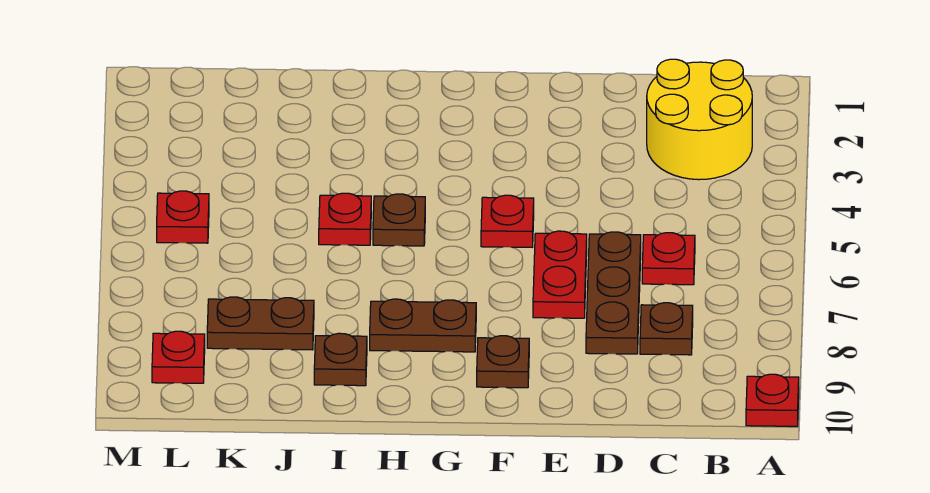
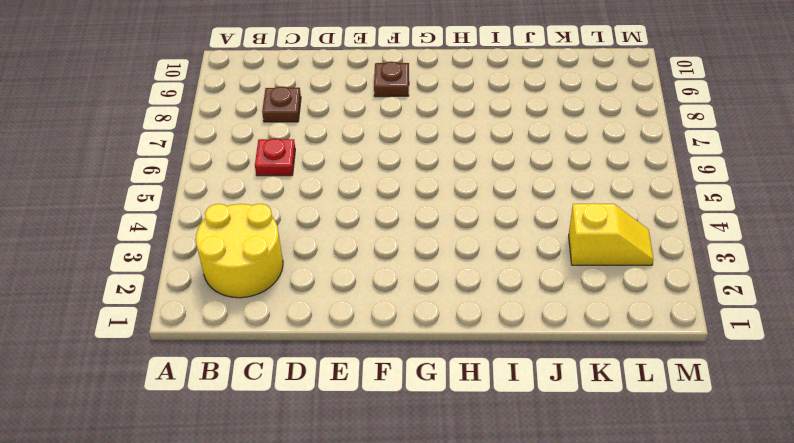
yellow 1x2 slope [569,203,654,265] -> none
none -> red 1x1 plate [746,374,799,426]
none -> brown 1x3 plate [586,232,641,354]
none -> red 1x2 plate [533,231,587,318]

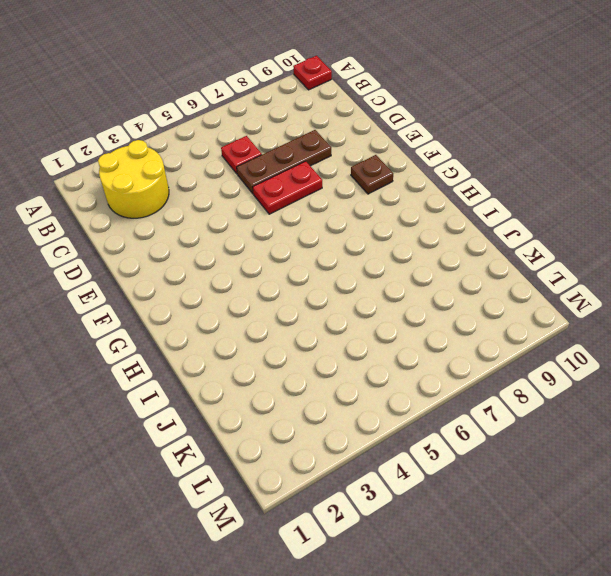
none -> brown 1x1 plate [640,303,693,355]
none -> red 1x1 plate [481,195,534,247]
none -> brown 1x2 plate [370,299,476,352]

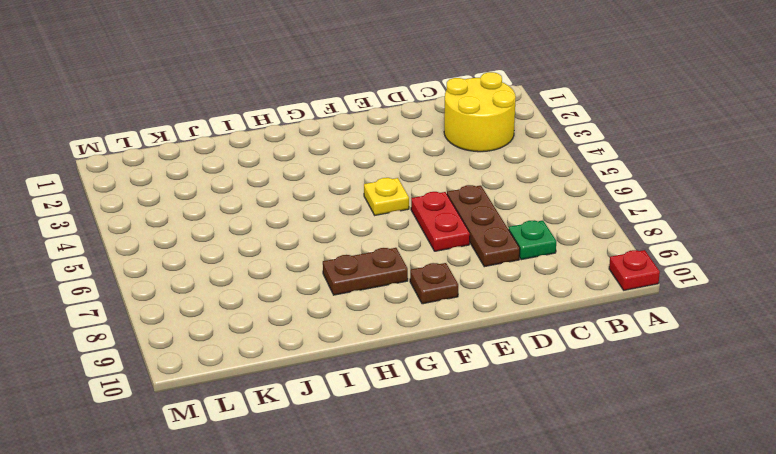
green 1x1 plate [509,220,556,260] -> brown 1x1 plate [640,303,693,355]
yellow 1x1 plate [364,178,409,215] -> red 1x1 plate [481,195,534,247]
none -> red 1x1 plate [642,233,695,285]
none -> brown 1x1 plate [373,194,425,246]
none -> red 1x1 plate [319,193,371,245]

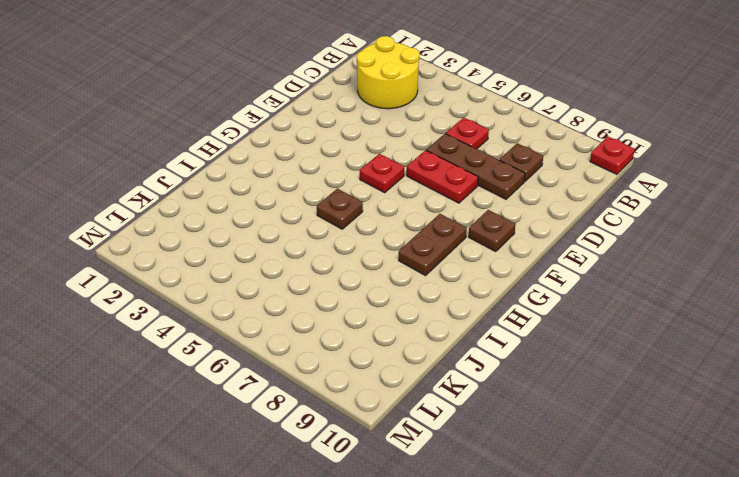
none -> red 1x1 plate [319,193,371,245]
none -> brown 1x1 plate [314,333,367,386]
none -> brown 1x2 plate [207,297,314,350]

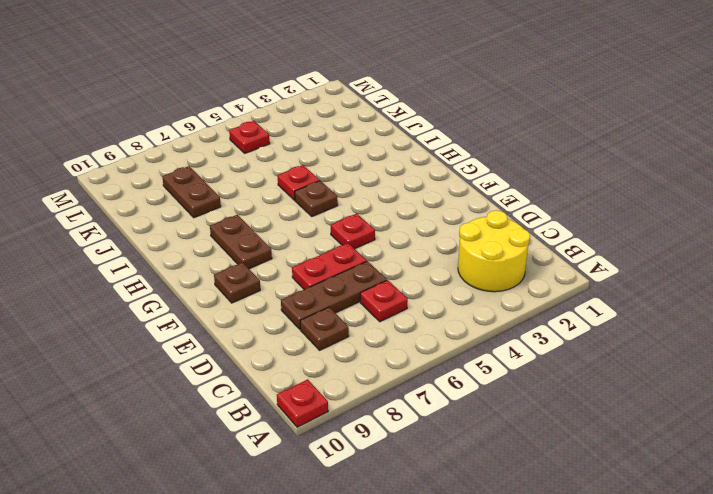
none -> brown 1x1 plate [314,333,367,386]
none -> red 1x1 plate [152,331,205,383]

